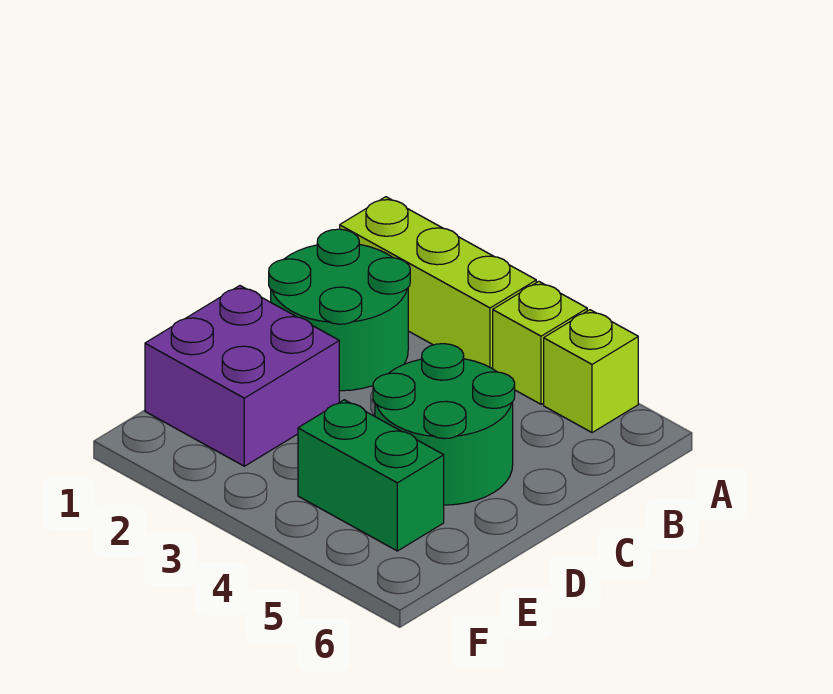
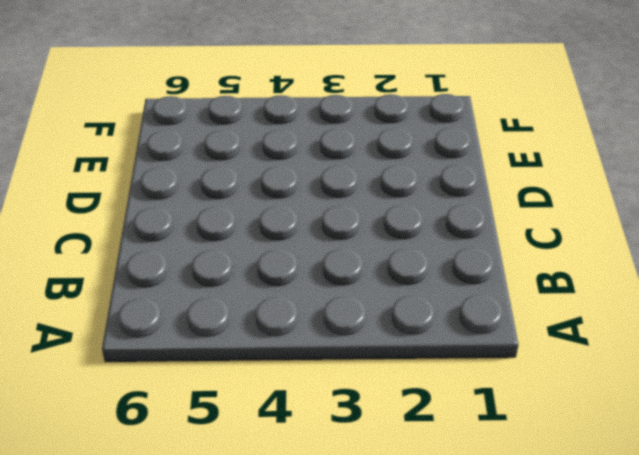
none -> lime 1x3 brick [340,197,536,369]
none -> lime 1x1 brick [493,282,587,404]

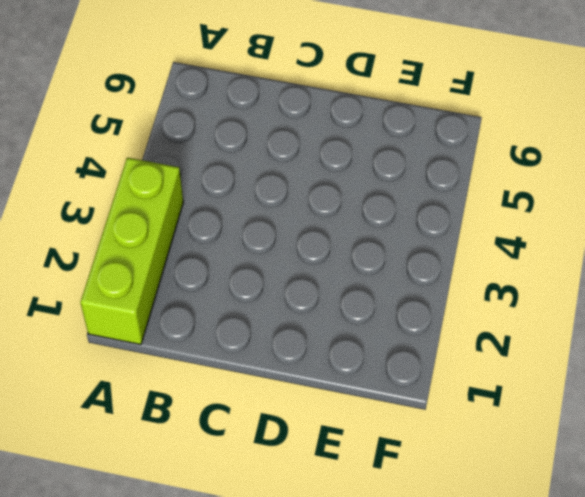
none -> lime 1x1 brick [493,282,587,404]
none -> lime 1x1 brick [544,310,638,433]

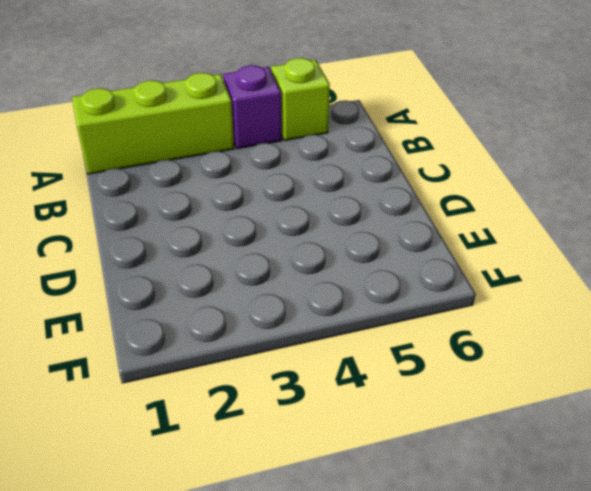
purple 1x1 brick [223,65,282,149] -> lime 1x1 brick [493,282,587,404]
none -> green 2x2 round brick [269,229,410,391]
none -> green 2x2 round brick [373,344,515,505]

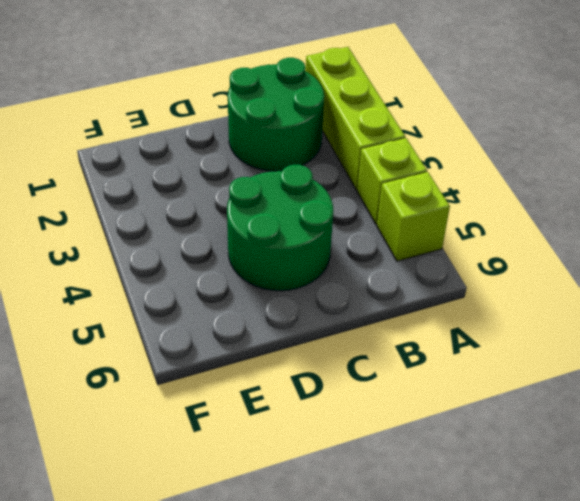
none -> purple 2x2 brick [145,286,339,466]
none -> green 1x2 brick [298,400,444,551]

